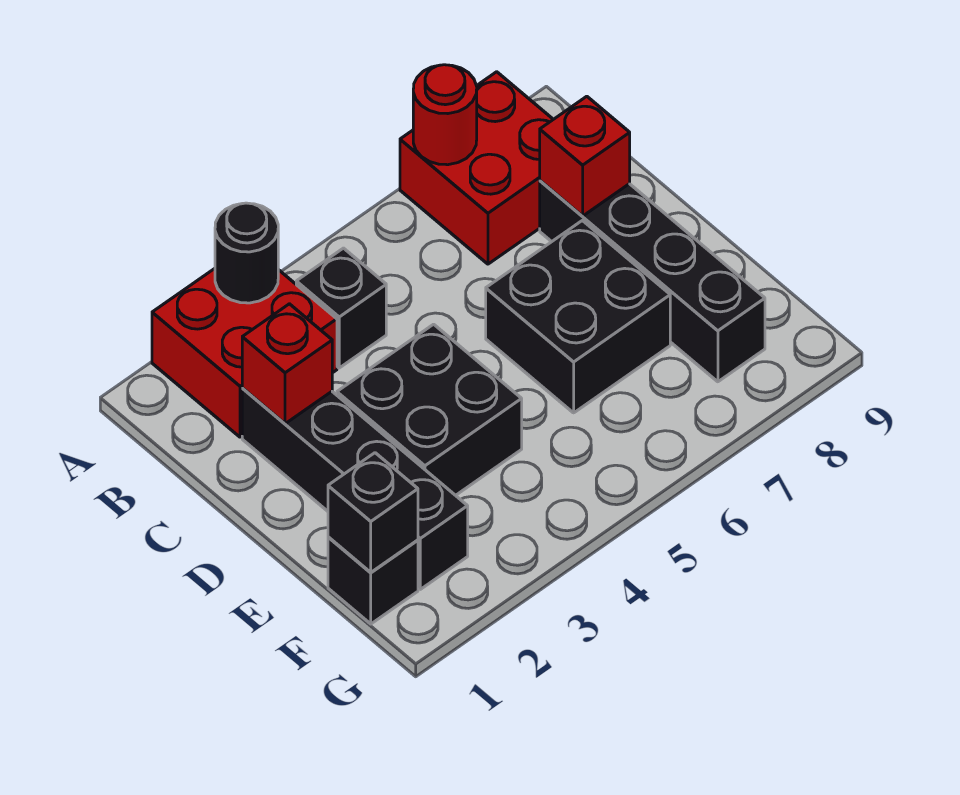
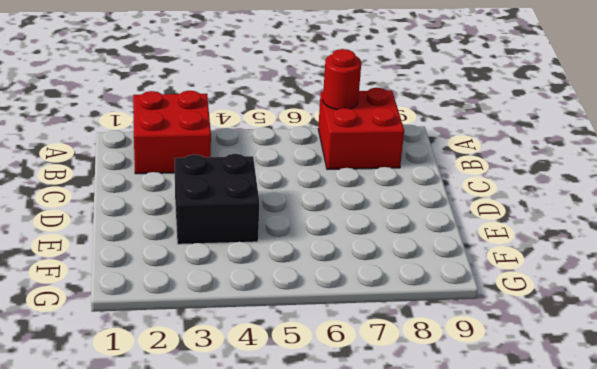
none -> black 1x1 brick [296,248,386,368]
none -> black 1x4 brick [242,388,468,589]
none -> black 1x4 brick [540,181,765,382]

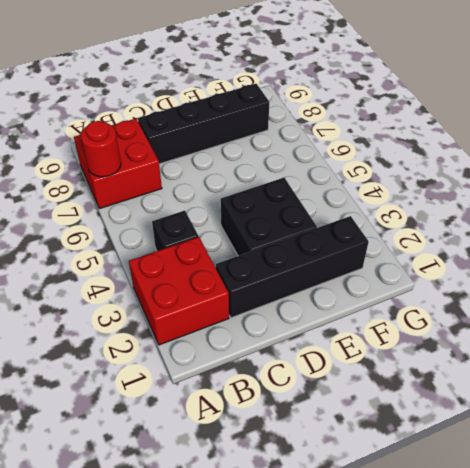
none -> black 2x2 brick [486,221,670,413]
none -> black 1x1 brick [328,537,418,624]
none -> black 1x1 round brick [215,203,278,303]

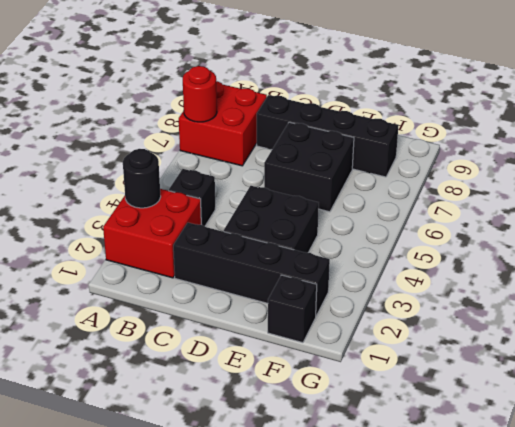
none -> red 1x1 brick [242,304,332,424]
none -> red 1x1 brick [540,96,630,216]
none -> black 1x1 brick [328,453,418,572]

